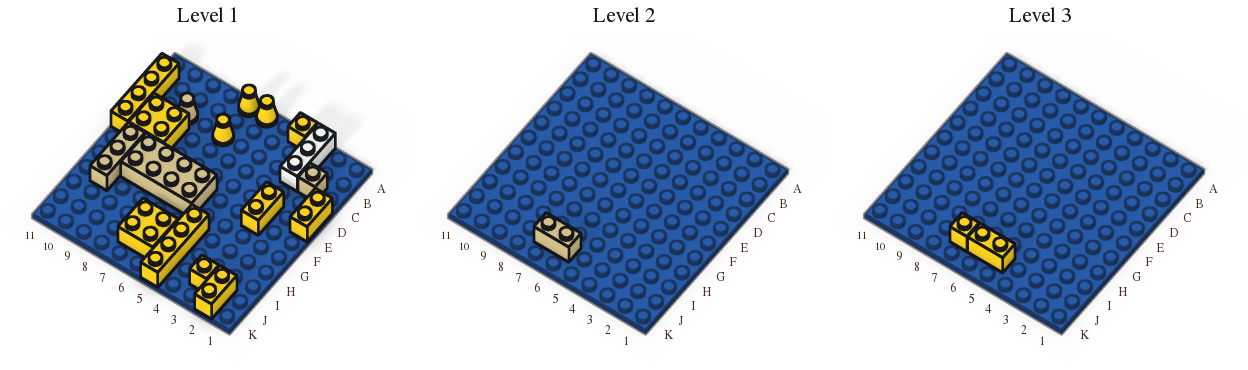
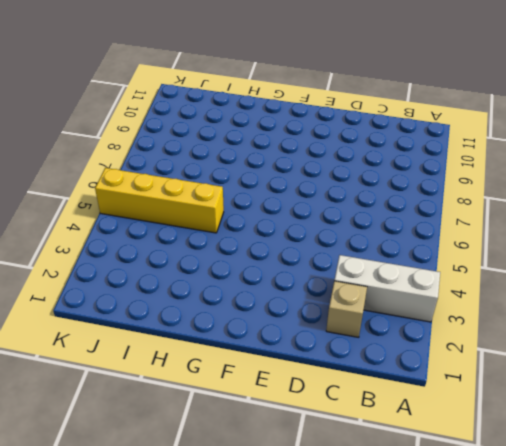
none -> yellow 1x1 brick [288,113,318,147]
none -> yellow 1x1 cone [256,96,277,127]
none -> yellow 1x1 cone [239,85,260,117]

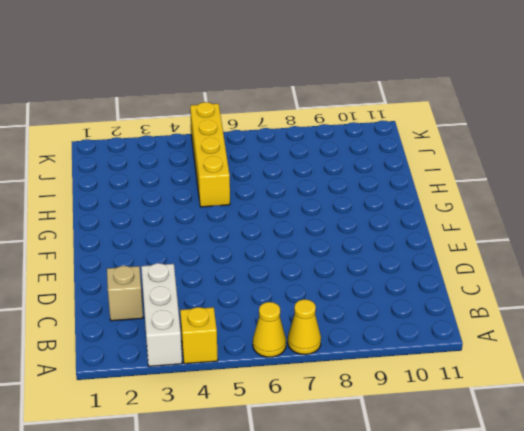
none -> yellow 1x4 brick [111,54,179,131]
none -> yellow 1x1 cone [213,114,234,146]
none -> tan 1x1 cone [179,93,198,125]

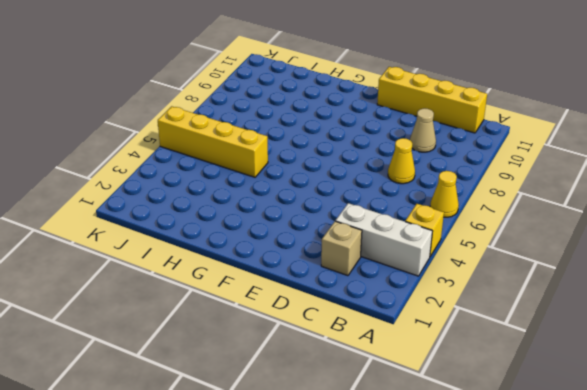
none -> yellow 1x1 cone [239,85,260,117]
none -> yellow 1x2 brick [290,189,332,242]
none -> yellow 2x2 brick [129,93,189,148]

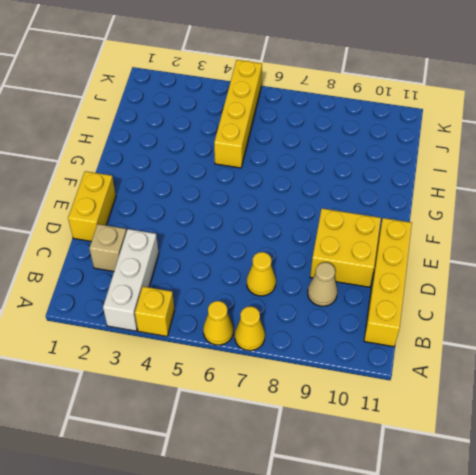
none -> yellow 1x2 brick [241,182,284,235]
none -> tan 2x4 brick [121,133,217,214]
none -> tan 1x3 brick [90,123,145,191]

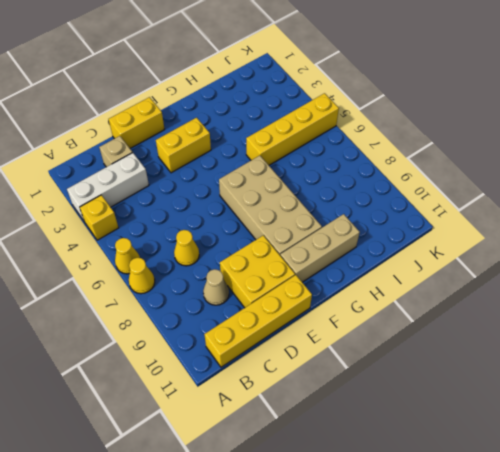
none -> yellow 2x2 brick [118,198,178,257]
none -> yellow 1x2 brick [195,266,237,319]
none -> yellow 1x1 brick [190,255,219,289]

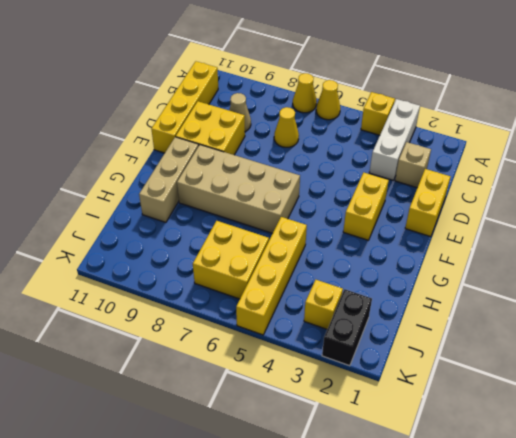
black 1x2 brick [322,289,372,366] -> yellow 1x2 brick [195,266,237,319]
none -> tan 1x2 brick [534,213,581,262]
none -> yellow 1x2 brick [968,223,1015,273]
none -> yellow 1x1 brick [950,213,979,252]

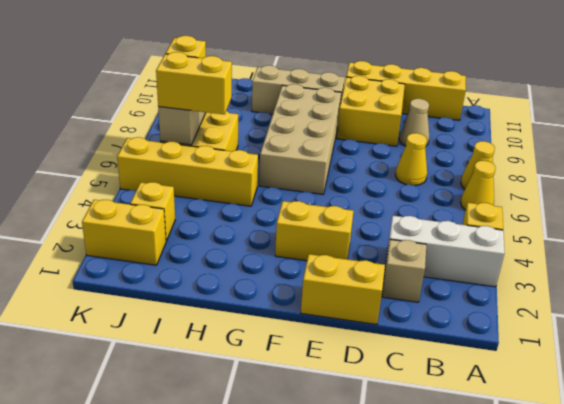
yellow 1x2 brick [156,52,232,115] -> yellow 1x2 brick turned to [968,223,1015,273]

